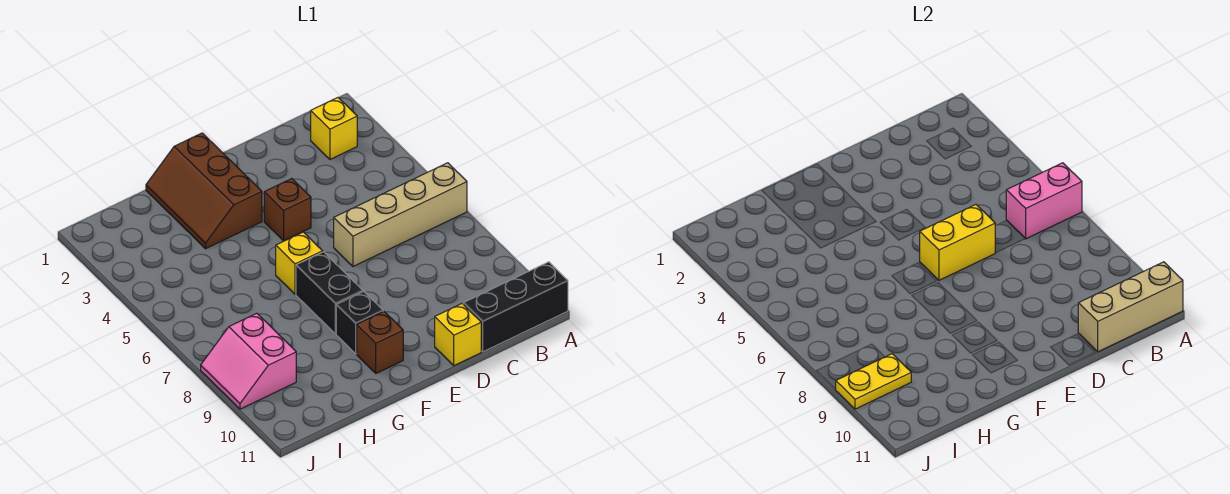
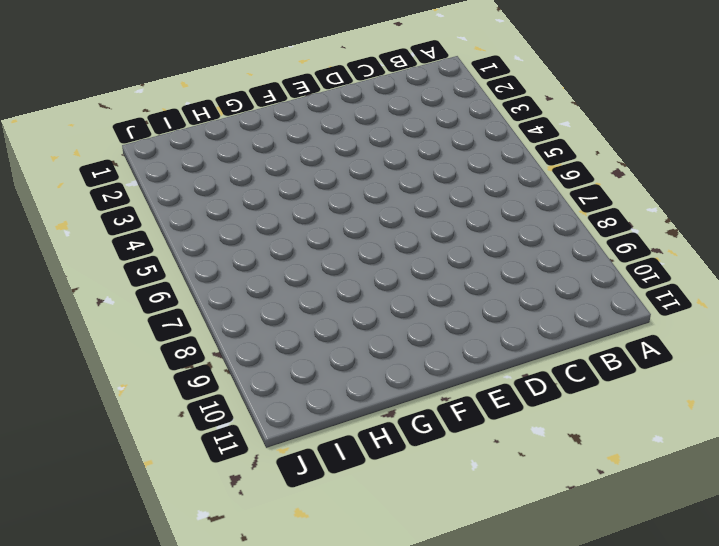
none -> tan 1x4 brick [334,163,467,266]
none -> black 1x3 brick [463,262,568,352]
none -> yellow 1x1 brick [311,98,357,159]

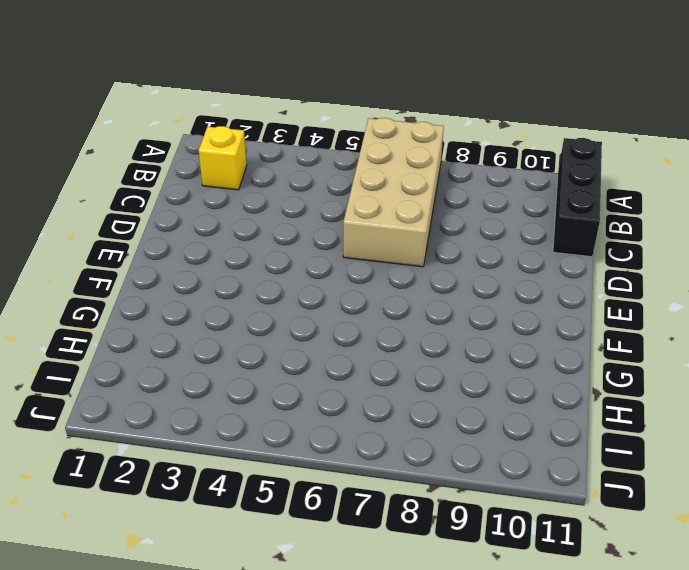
tan 2x4 brick [343,118,444,267] -> tan 1x4 brick [334,163,467,266]
none -> yellow 1x1 brick [435,304,481,366]
none -> brown 1x1 brick [264,179,311,241]
none -> brown 2x3 slope [146,133,262,249]

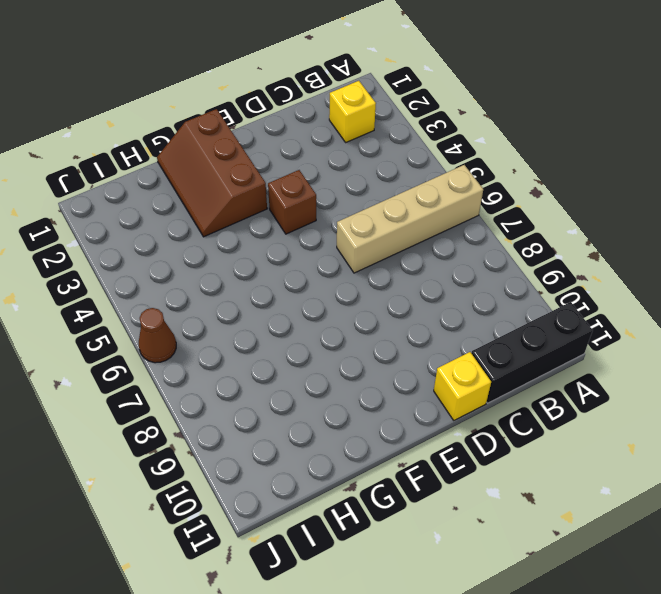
brown 1x1 cone [139,308,176,363] -> none
none -> yellow 1x1 brick [276,232,323,294]
none -> black 1x2 brick [296,252,363,334]
none -> black 1x1 brick [336,292,383,354]

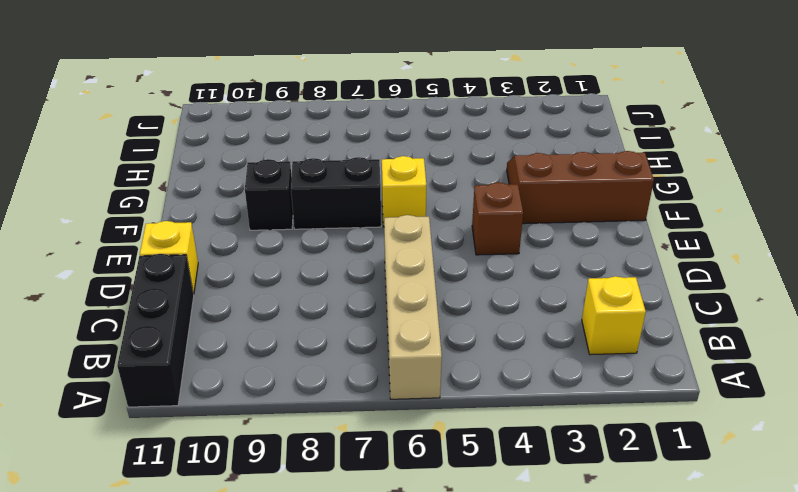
none -> brown 1x1 brick [357,312,403,373]
none -> pink 2x2 slope [201,313,296,409]
none -> pink 1x2 brick [1006,163,1082,239]

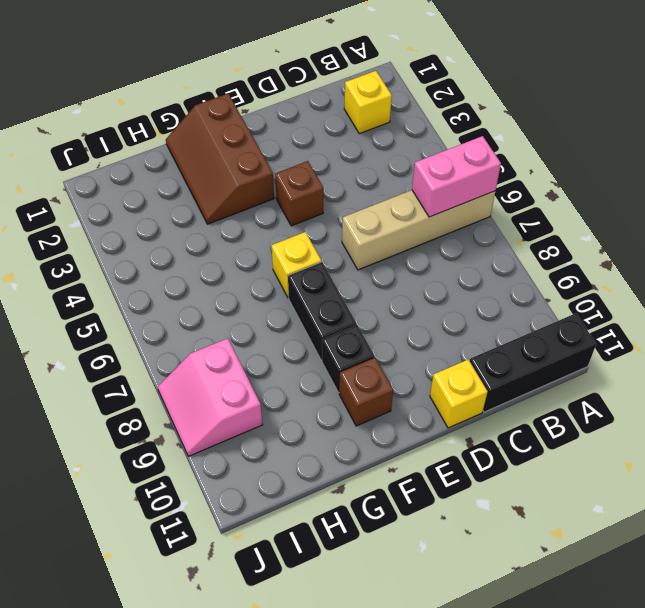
none -> tan 1x3 brick [1078,262,1183,352]
none -> yellow 1x2 brick [920,205,995,280]
none -> yellow 1x2 plate [835,354,911,409]

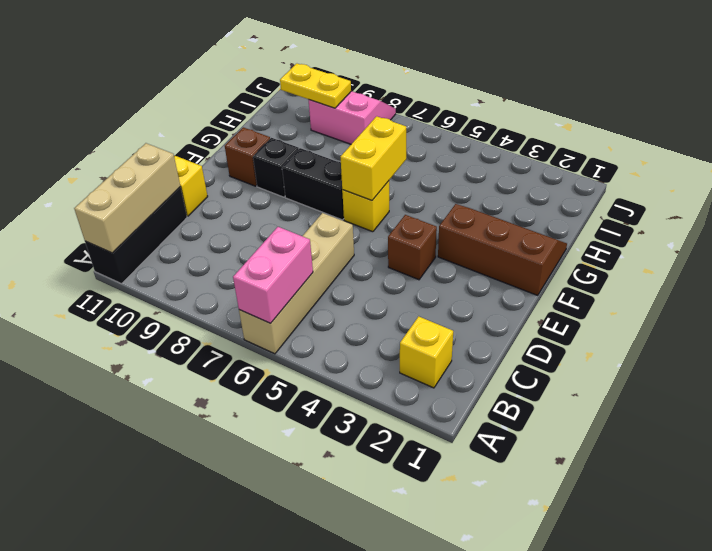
yellow 1x2 brick [341,116,406,200] -> yellow 1x2 brick moved to [920,205,995,280]
yellow 1x2 plate [280,64,351,108] -> yellow 1x2 plate turned to [835,354,911,409]

